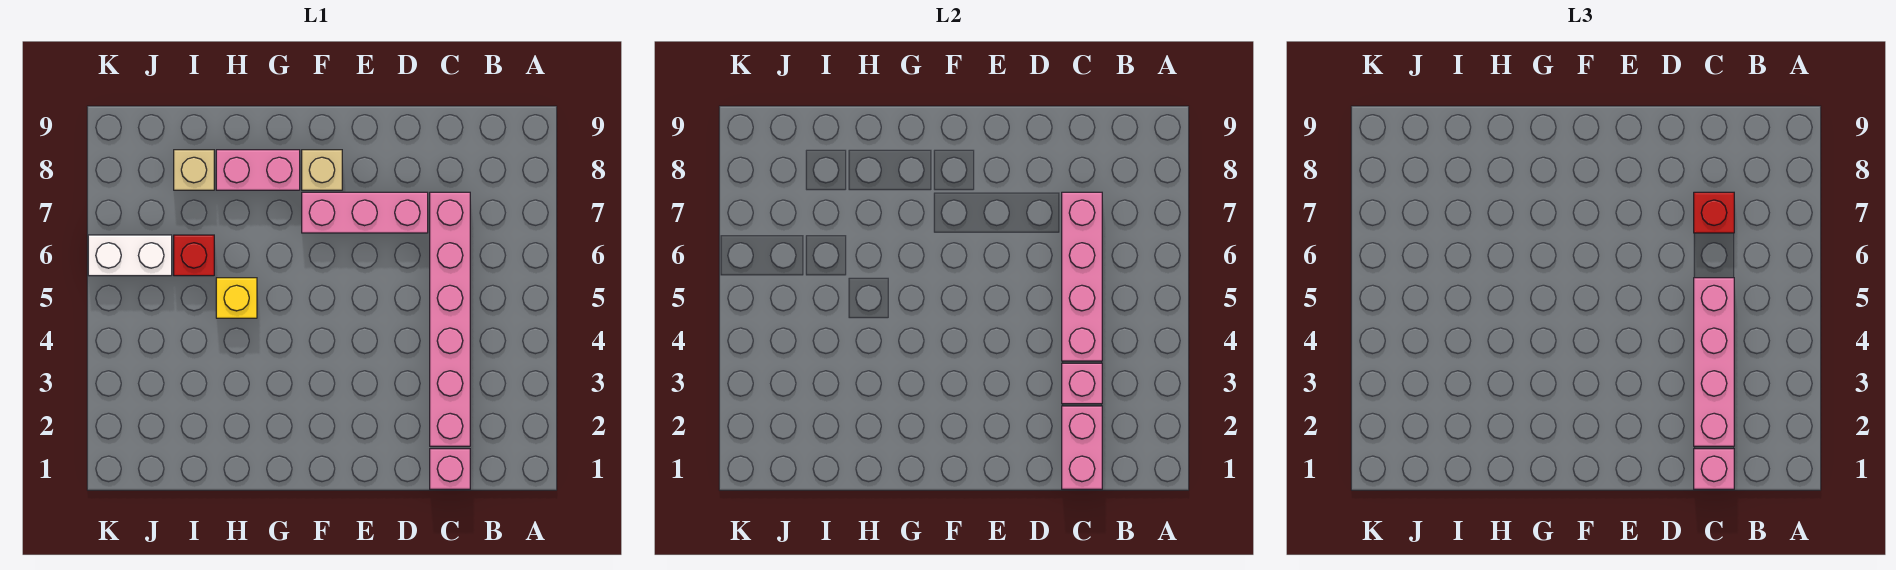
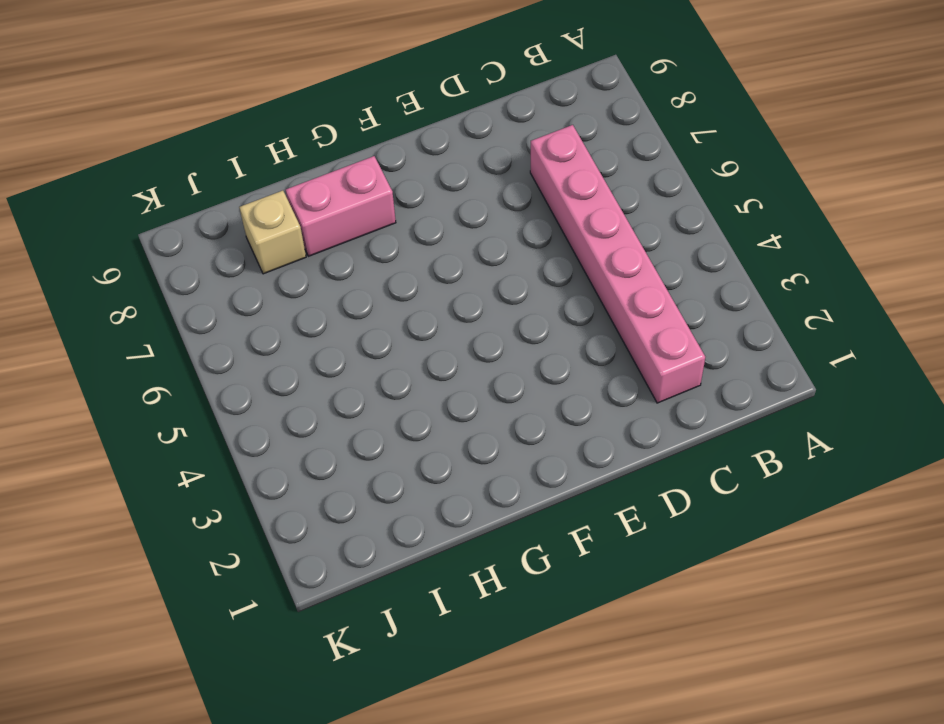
none -> pink 1x1 brick [430,449,470,489]
none -> pink 1x3 brick [302,192,428,233]
none -> tan 1x1 brick [302,150,342,190]

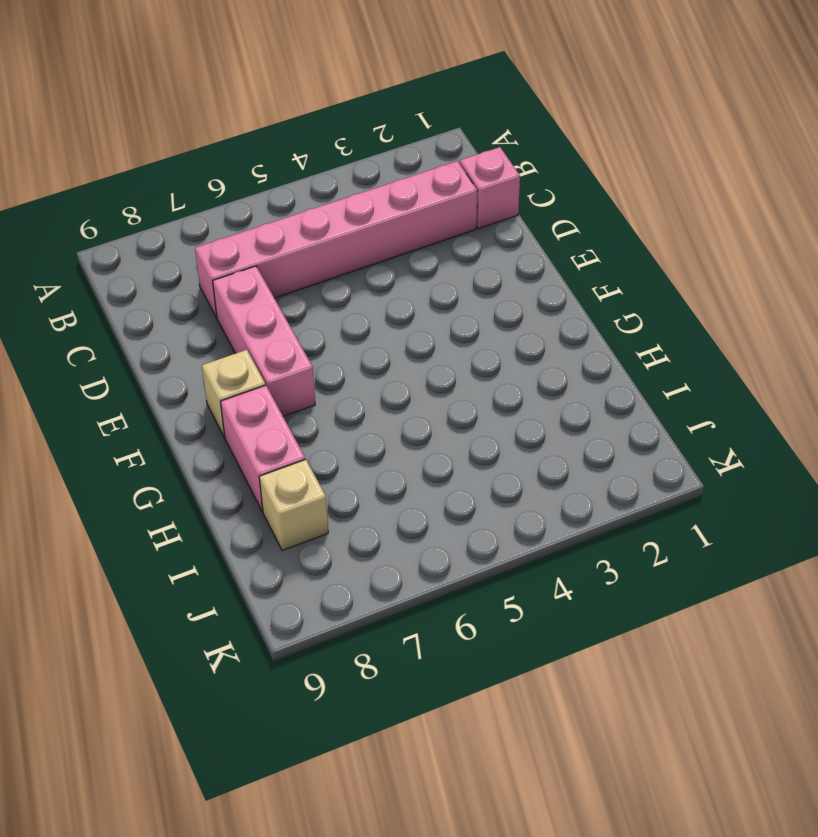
none -> yellow 1x1 brick [216,278,257,318]
none -> red 1x1 brick [174,235,214,276]
none -> white 1x2 brick [88,235,172,276]

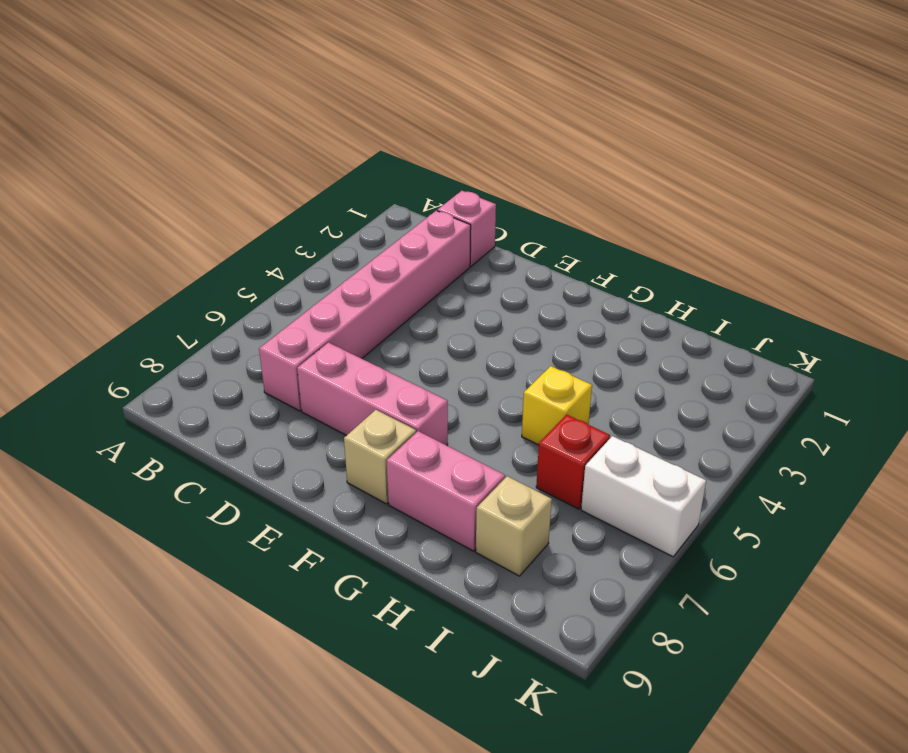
none -> pink 1x2 brick [1062,406,1102,489]
none -> pink 1x1 brick [1062,363,1102,404]
none -> pink 1x4 brick [1062,192,1102,361]

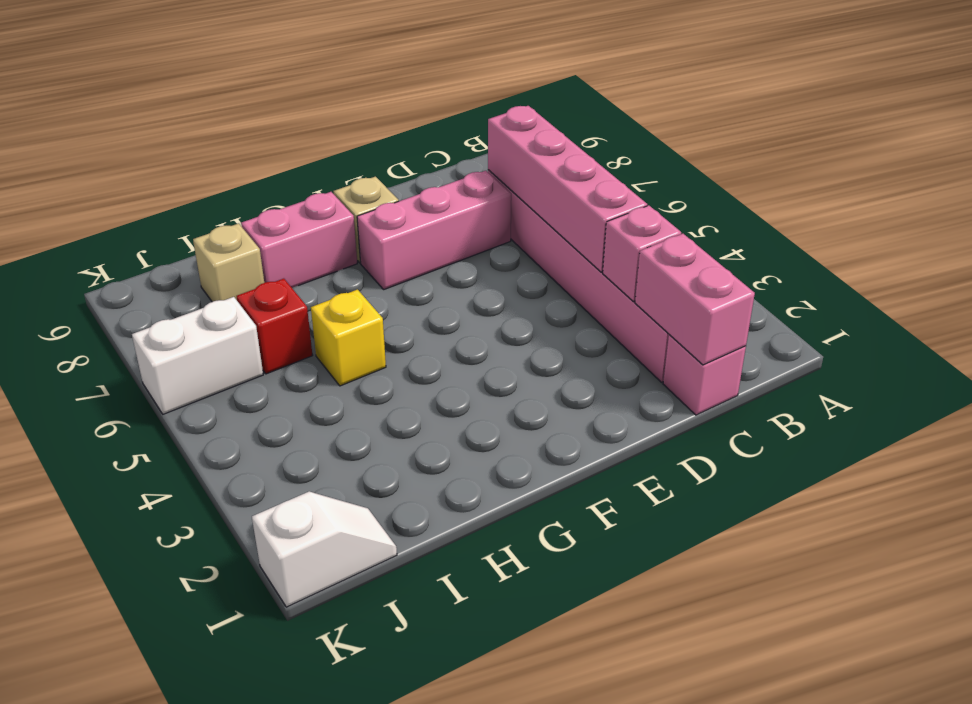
white 1x2 slope [252,491,397,607] -> none
none -> pink 1x1 brick [1694,449,1734,489]
none -> pink 1x4 brick [1694,278,1734,446]
none -> red 1x1 brick [1694,192,1734,233]

